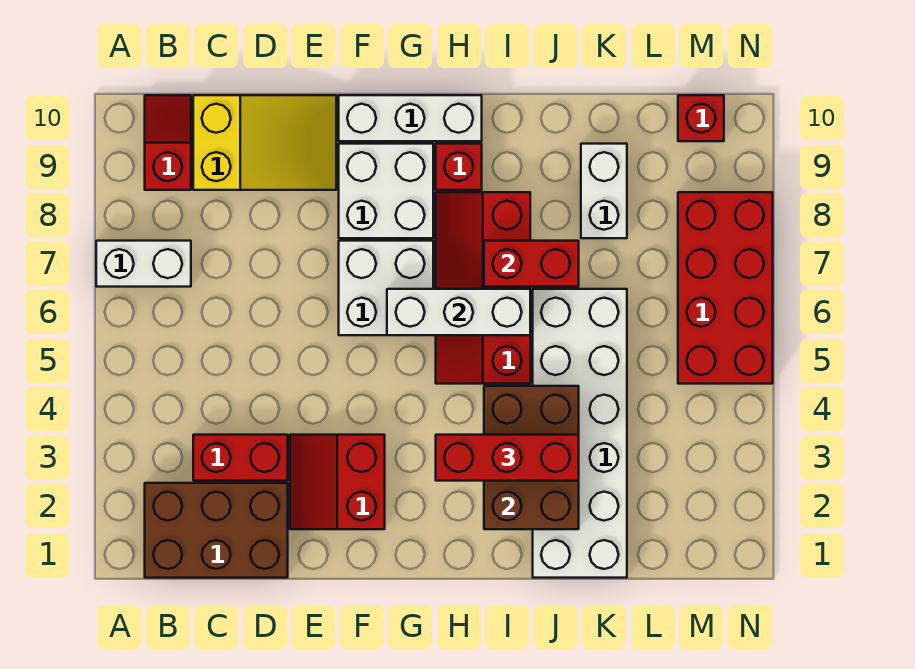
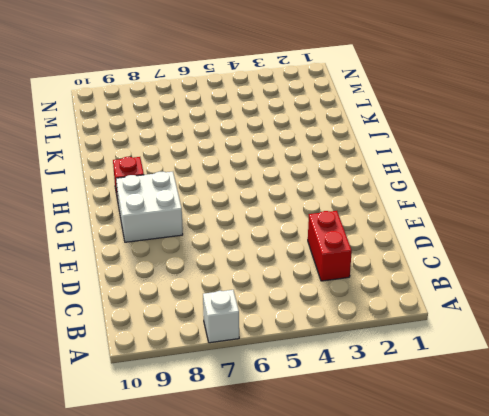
white 1x1 brick [203,290,239,343] -> white 1x2 brick [96,241,191,287]
none -> brown 2x3 brick [145,483,288,578]
none -> red 1x2 slope [145,95,191,190]
none -> yellow 2x3 slope [193,95,336,190]

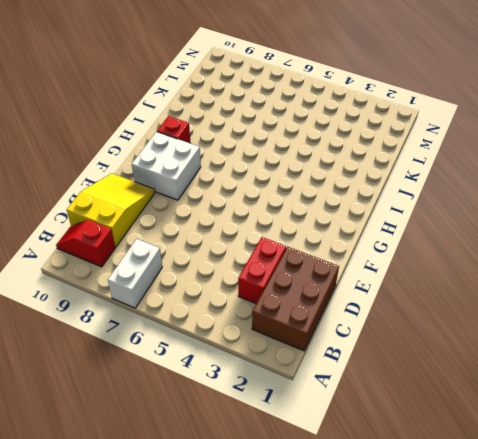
none -> red 2x2 slope [290,435,385,529]
none -> white 2x2 brick [339,241,433,335]
none -> white 1x3 brick [339,95,482,141]

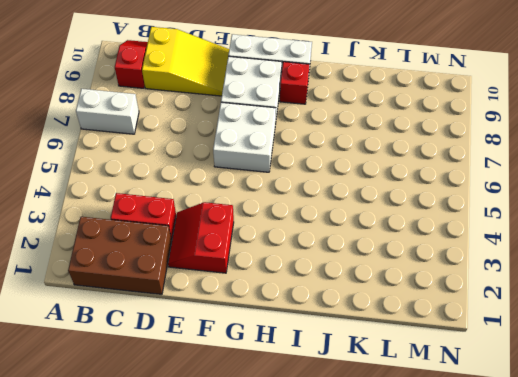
none -> red 2x4 slope [436,192,530,384]
none -> white 2x6 brick [533,289,627,578]
none -> white 1x2 brick [581,144,627,238]

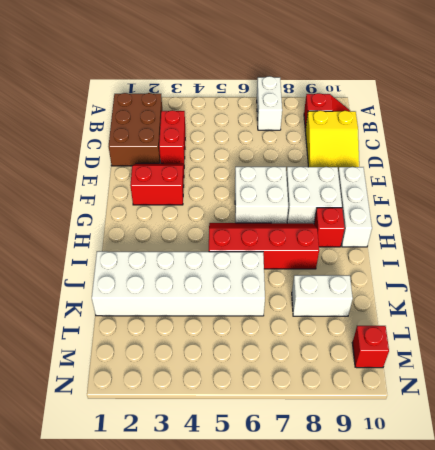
none -> red 2x4 brick [678,192,773,384]
none -> white 1x3 brick [387,289,530,335]
none -> brown 2x3 brick [484,386,579,529]

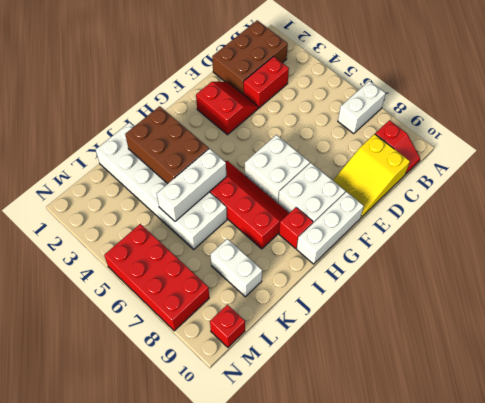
white 1x3 brick [157,149,226,221] -> white 1x3 brick moved to [387,289,530,335]
none -> red 1x2 brick [484,241,579,287]
none -> red 1x3 brick [436,435,579,481]

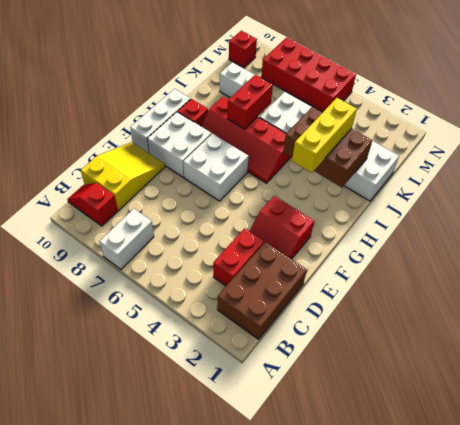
yellow 1x3 brick [292,98,357,173] -> red 1x3 brick [436,435,579,481]
none -> white 1x3 brick [387,289,530,335]

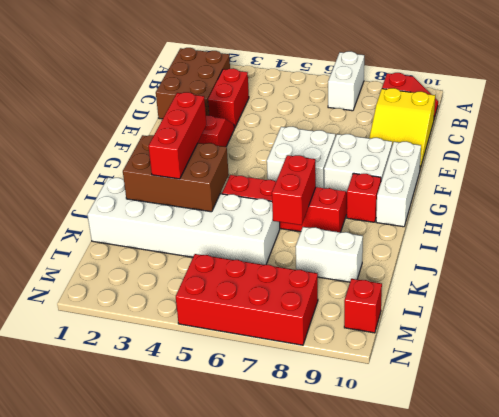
none -> white 1x3 brick [387,289,530,335]

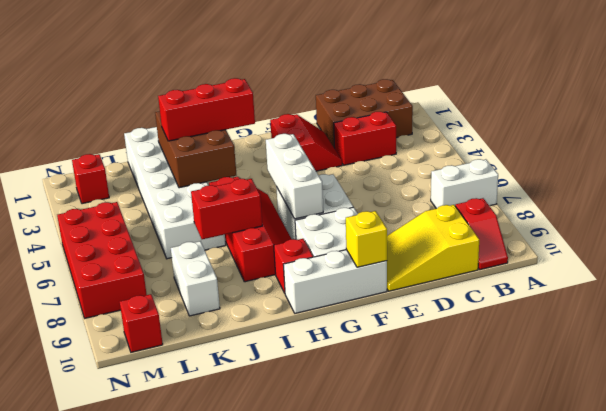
yellow 1x1 brick [346,211,387,267] -> none
white 1x3 brick [266,134,323,219] -> white 1x3 brick turned to [387,289,530,335]
red 1x1 brick [72,154,109,204] -> none

